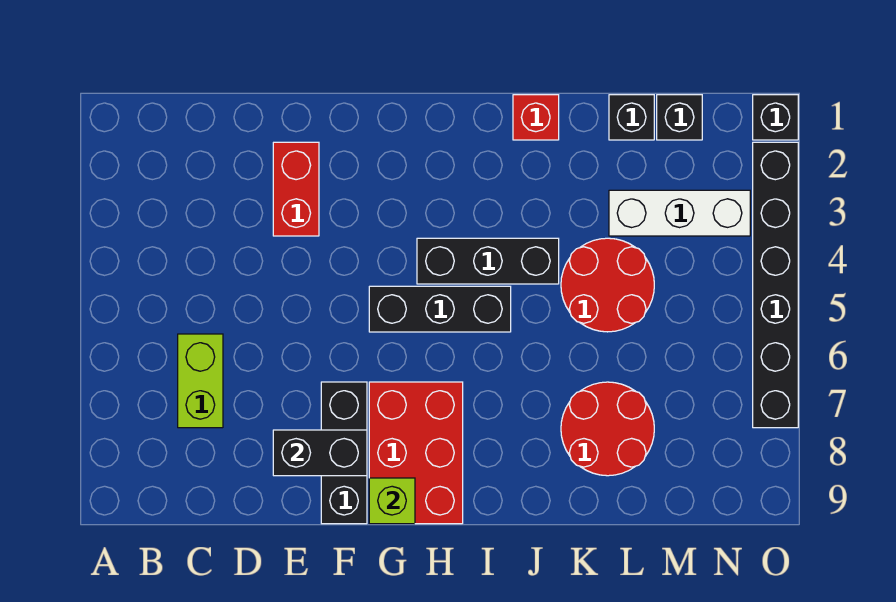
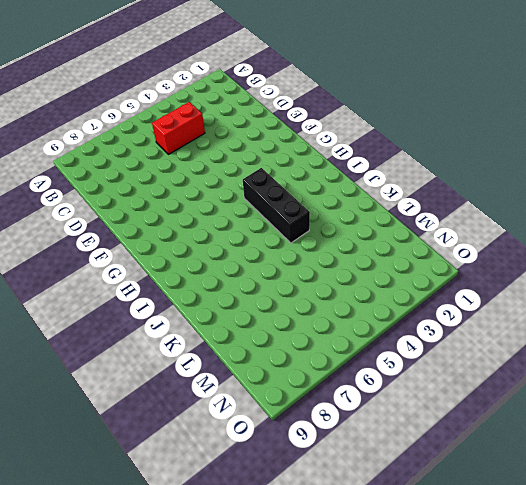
red 1x2 brick [152,102,205,154] -> red 1x2 brick moved to [273,142,319,236]
none -> lime 1x2 brick [178,334,223,428]
none -> black 1x3 brick [321,382,367,524]
none -> black 1x3 brick [369,286,511,332]

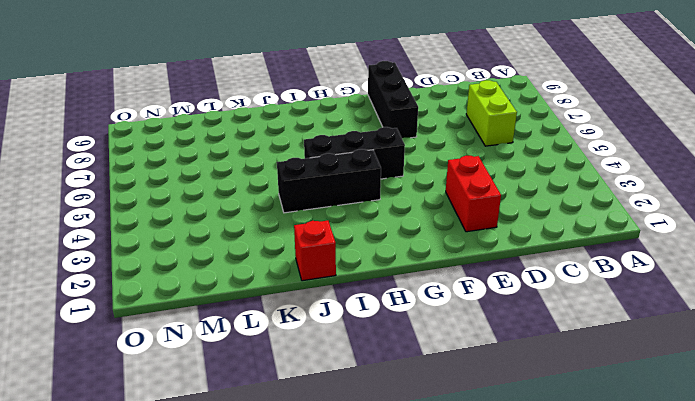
none -> red 2x3 brick [369,382,463,524]
none -> red 2x2 round brick [561,238,654,332]
none -> red 2x2 round brick [561,382,654,476]

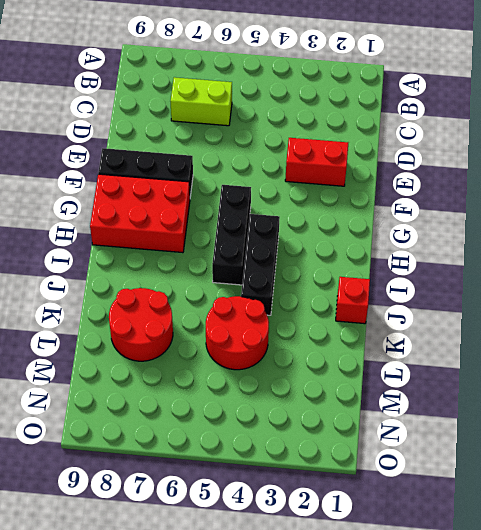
none -> black 1x1 brick [609,95,654,140]
none -> white 1x3 brick [609,190,750,236]
none -> black 1x1 brick [657,95,702,140]

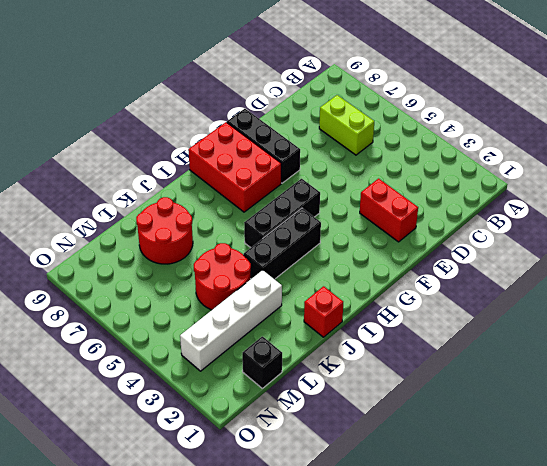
white 1x4 brick [180,270,282,371] -> white 1x3 brick [609,190,750,236]
none -> black 1x1 brick [609,95,654,140]
none -> black 1x1 brick [753,95,798,140]
none -> black 1x6 brick [753,142,798,428]

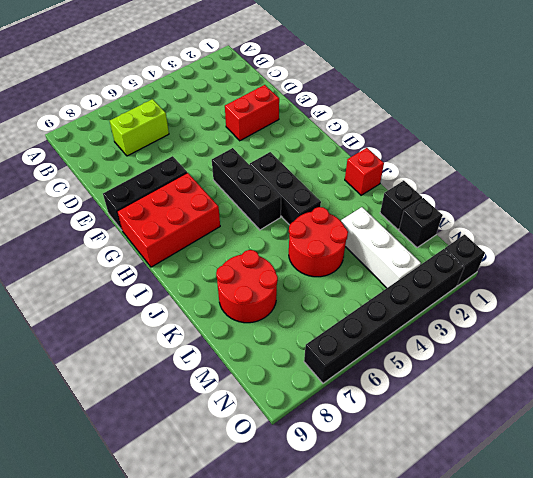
none -> black 1x2 brick [273,430,367,476]
none -> lime 1x1 brick [369,478,415,524]

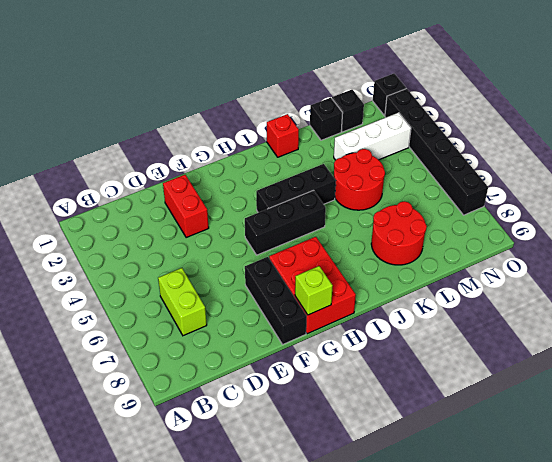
none -> black 1x2 brick [273,430,367,476]

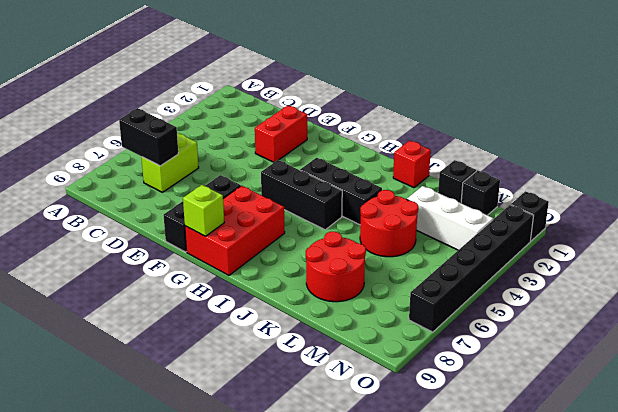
black 1x2 brick [119,108,178,166] -> black 1x2 brick moved to [273,430,367,476]

